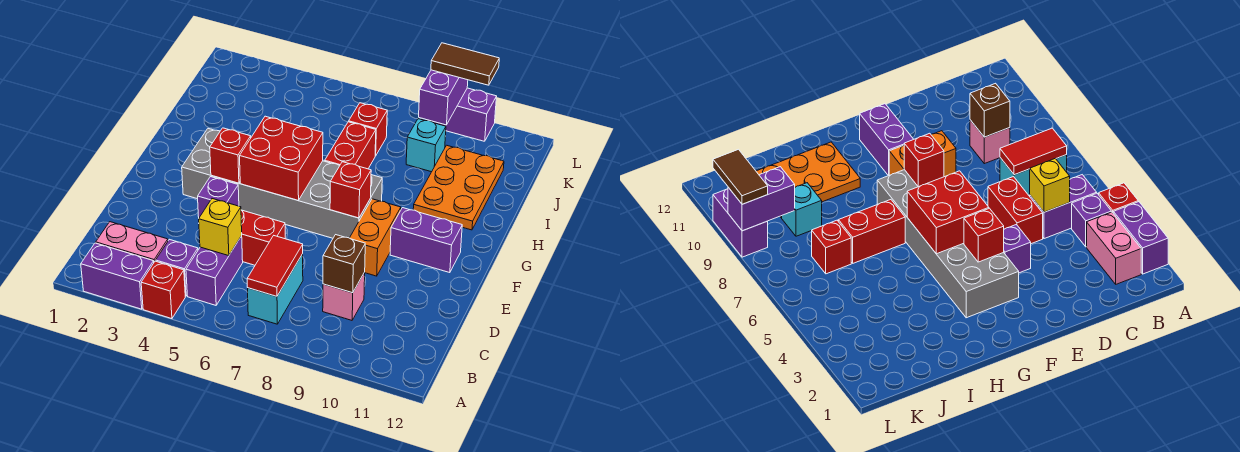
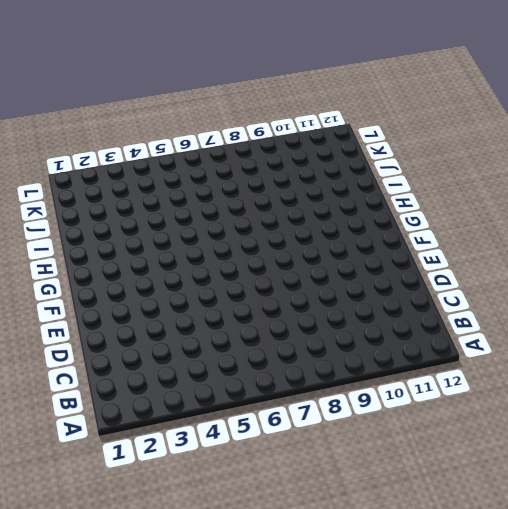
none -> purple 1x2 brick [81,243,154,309]
none -> red 1x1 brick [141,261,185,319]
none -> pink 1x2 brick [96,222,168,262]

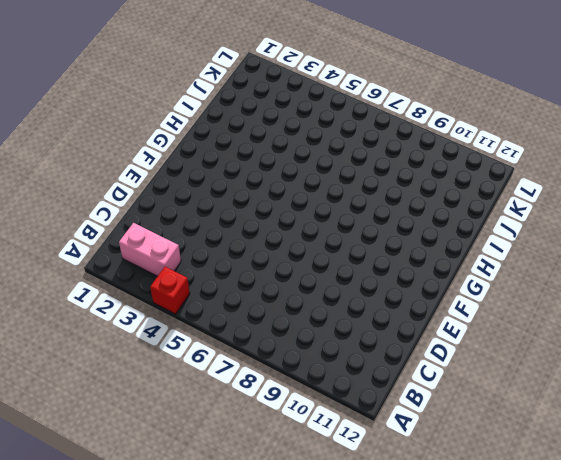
none -> purple 1x2 brick [81,243,154,309]
none -> purple 1x1 brick [156,239,198,296]
none -> purple 1x2 brick [186,236,243,305]

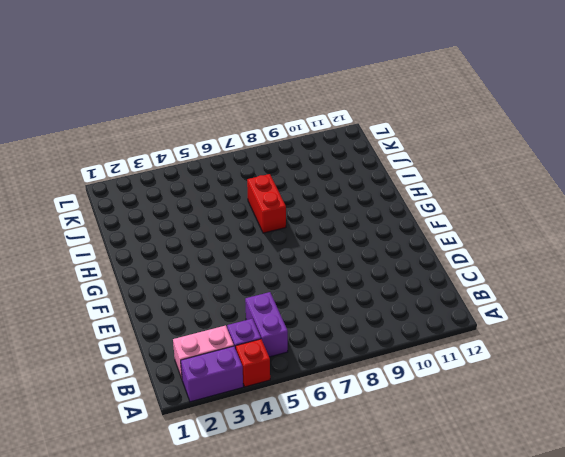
none -> cyan 1x2 brick [248,254,303,324]
none -> pink 1x1 brick [323,272,365,320]
none -> red 1x2 brick [241,210,285,265]

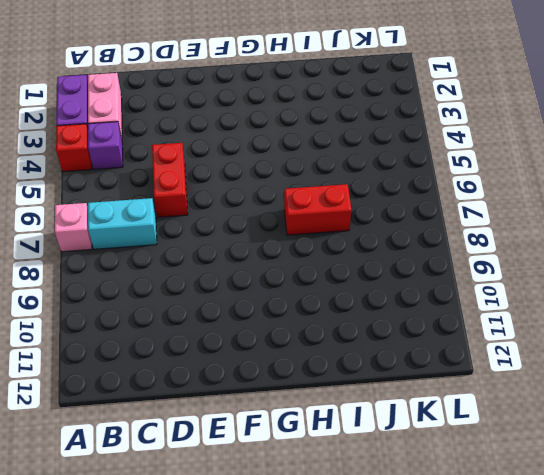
pink 1x1 brick [55,203,92,252] -> pink 1x1 brick moved to [323,272,365,320]
none -> purple 1x2 brick [186,236,243,305]
none -> purple 1x1 brick [198,177,239,218]
none -> orange 1x2 brick [350,199,401,276]

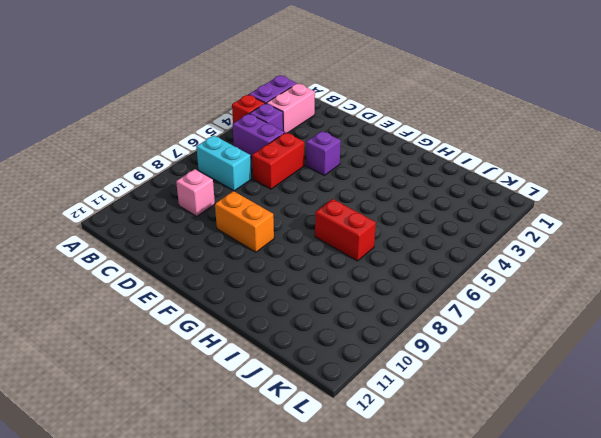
none -> grey 2x6 brick [182,129,382,238]
none -> purple 1x2 brick [390,208,462,273]
none -> orange 2x3 plate [413,145,504,230]

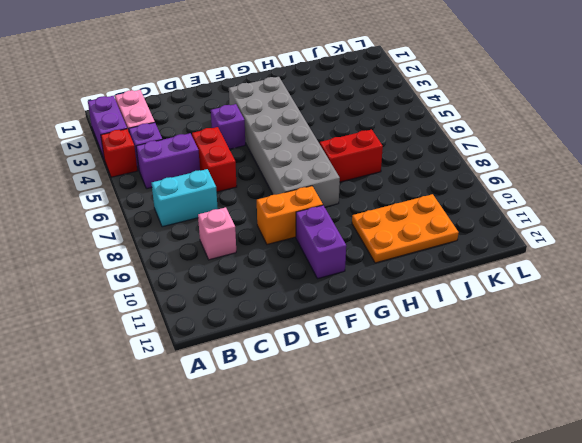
none -> red 1x1 brick [349,103,387,156]
none -> cyan 1x1 brick [406,119,446,172]
none -> purple 1x2 brick [428,88,497,141]

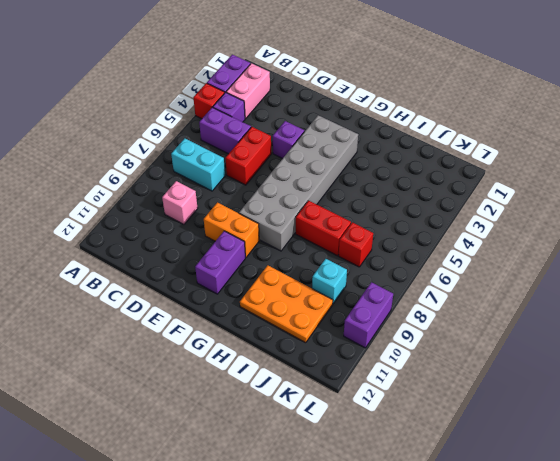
none -> red 1x2 tile [247,236,303,296]
none -> yellow 1x1 brick [199,199,242,256]
none -> brown 1x1 brick [323,235,365,293]

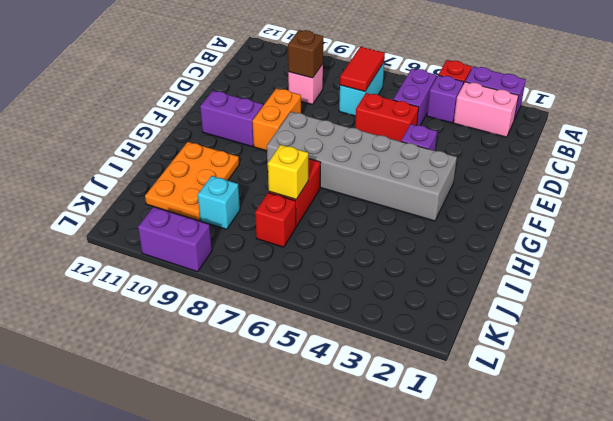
yellow 1x1 brick [268,145,308,199] -> yellow 1x1 brick moved to [199,199,242,256]
none -> red 1x1 brick [210,128,251,183]
none -> red 2x2 brick [240,116,323,200]
none -> red 1x1 brick [330,162,371,218]

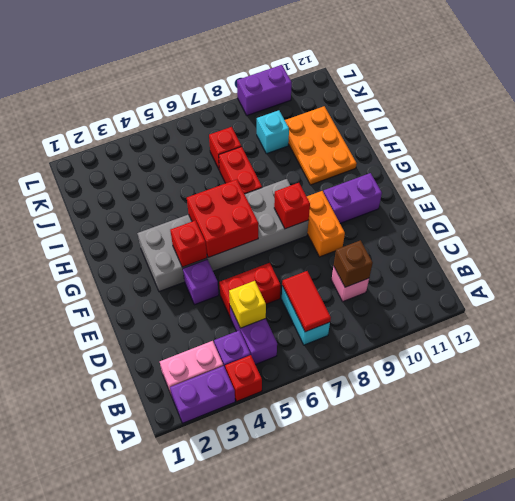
none -> purple 1x2 brick [419,70,468,125]
none -> brown 1x2 tile [431,43,499,85]

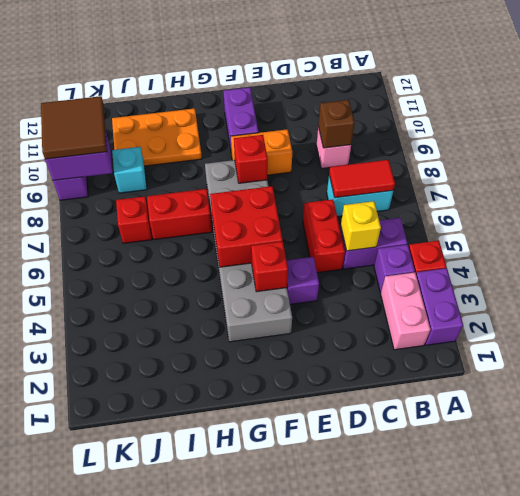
brown 2x2 tile [41,96,107,159] -> brown 1x2 tile [431,43,499,85]

